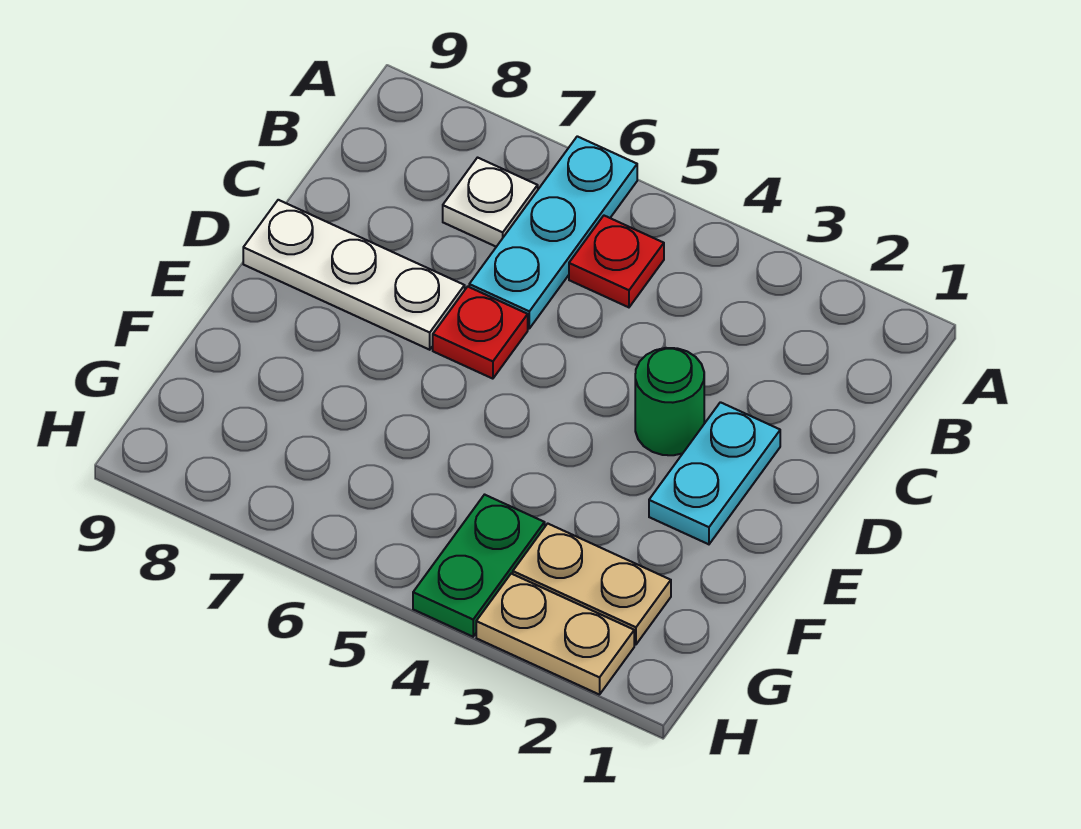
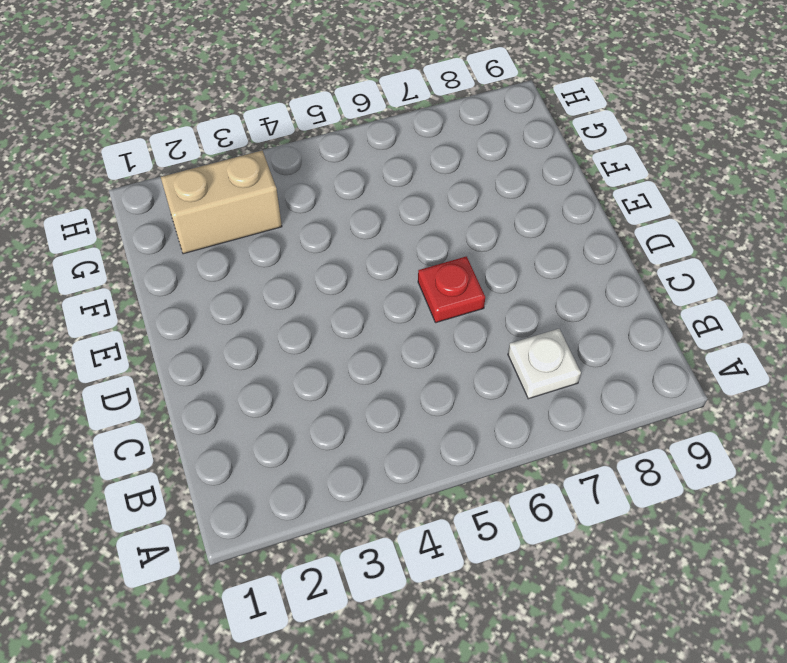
tan 1x2 brick [161,151,282,254] -> tan 1x2 plate [513,524,671,644]
none -> cyan 1x3 plate [469,136,637,328]
none -> red 1x1 plate [569,216,664,307]

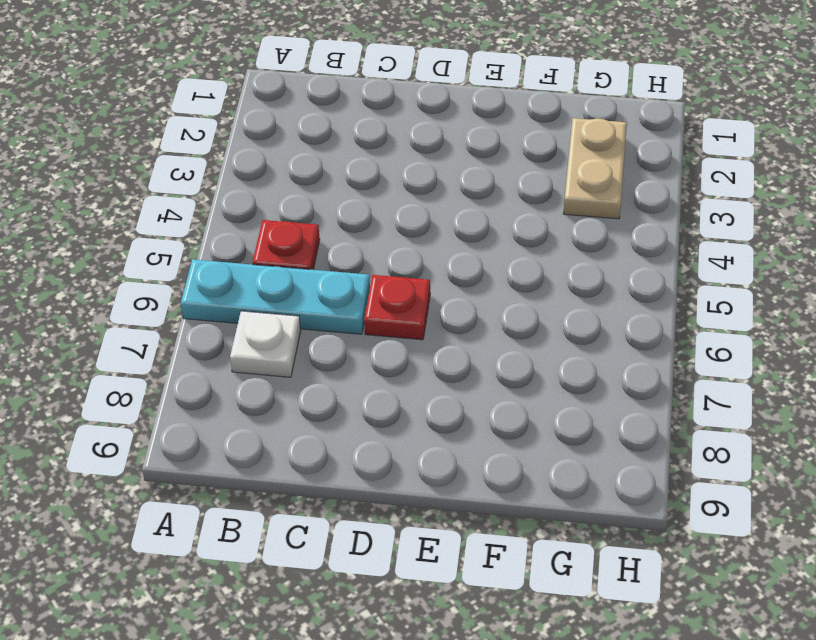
none -> cyan 1x2 plate [649,402,780,544]
none -> green 1x1 round brick [635,348,704,455]

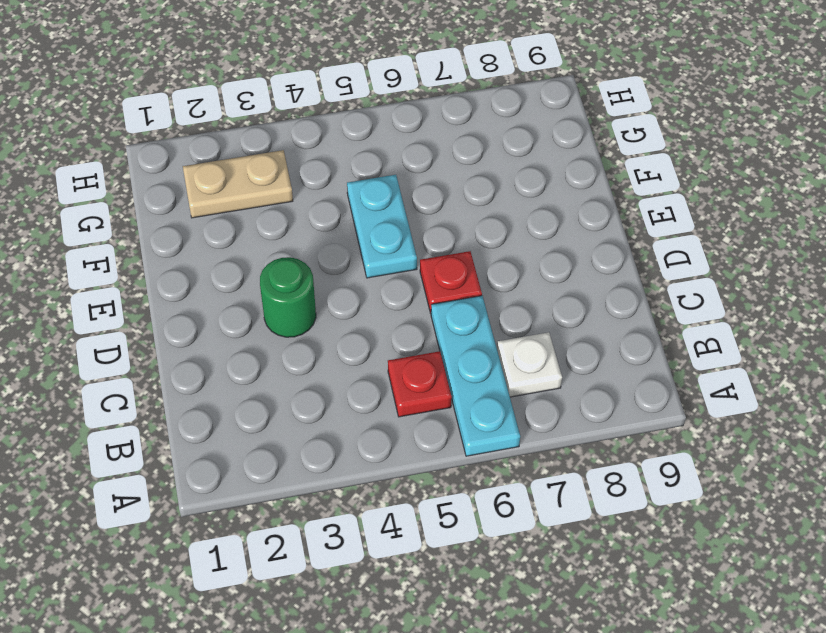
cyan 1x2 plate [347,175,417,278] -> cyan 1x2 plate moved to [649,402,780,544]
none -> white 1x3 plate [243,200,465,350]
none -> green 1x2 plate [413,495,545,637]

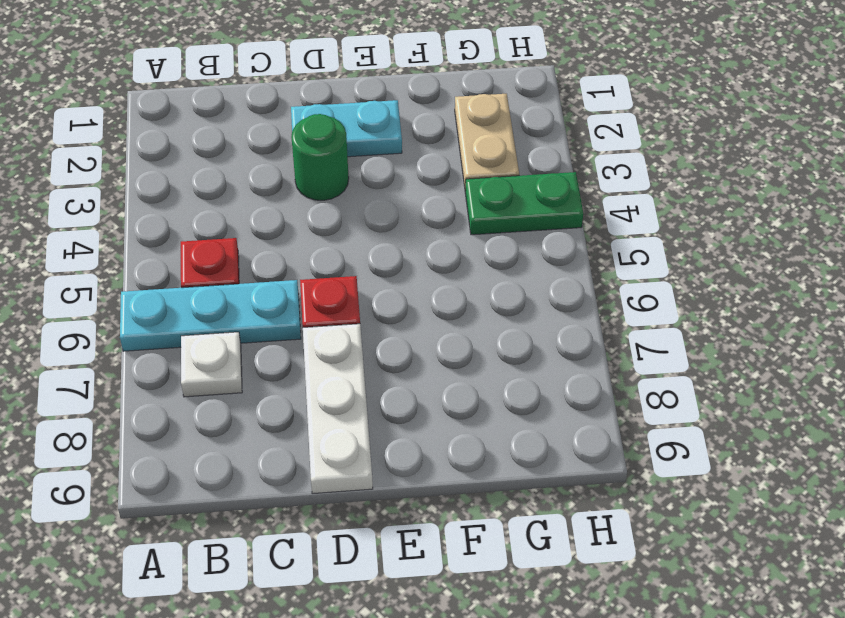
none -> tan 1x2 plate [476,574,634,695]

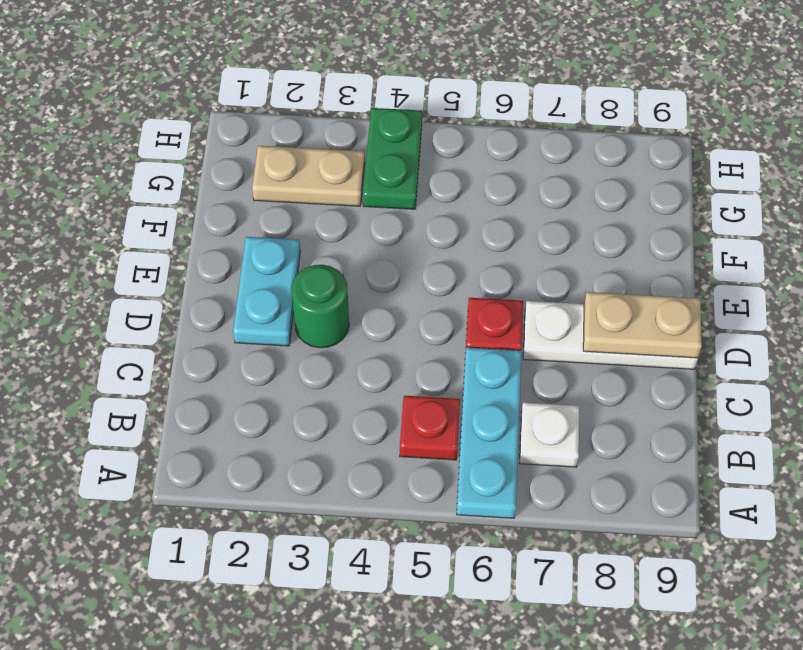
tan 1x2 plate [583,292,702,358] -> tan 1x2 plate moved to [476,574,634,695]

